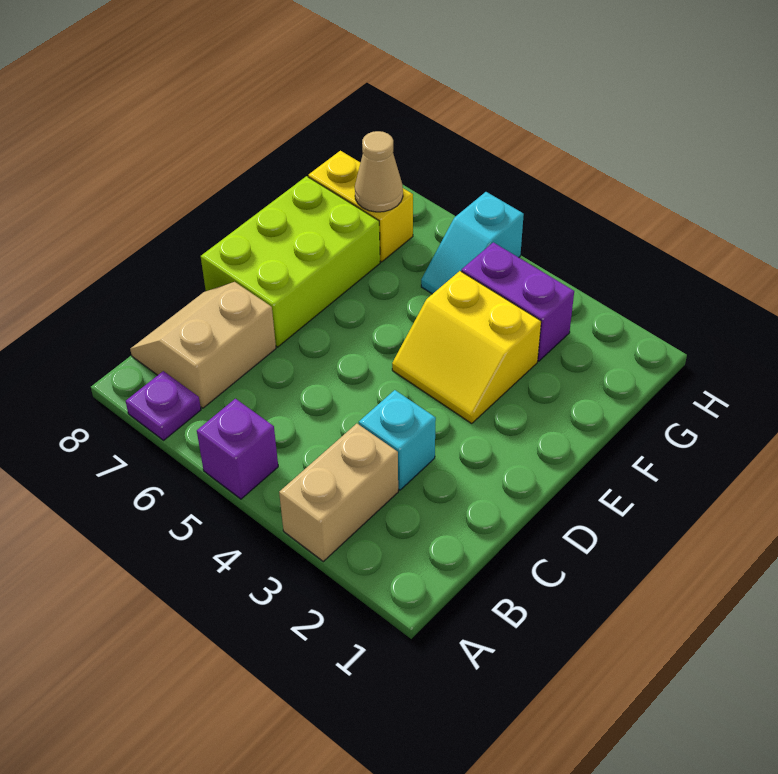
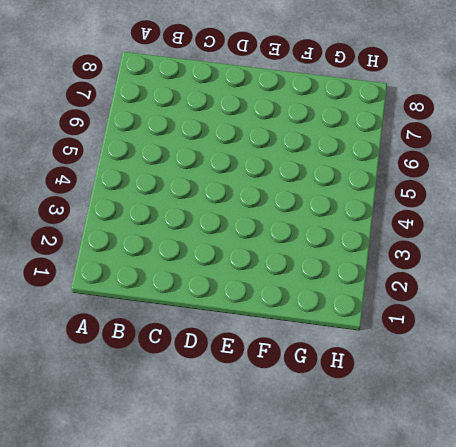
none -> tan 1x2 brick [279,424,398,561]
none -> purple 1x1 brick [197,399,278,499]

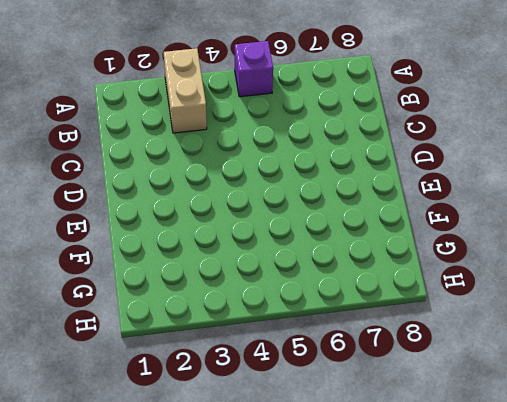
none -> purple 1x1 plate [126,371,201,440]
none -> tan 2x2 slope [130,282,276,408]

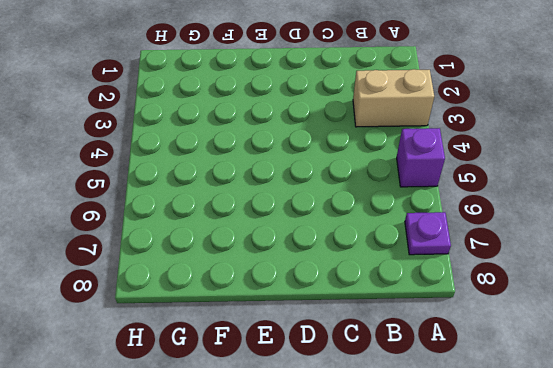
none -> tan 2x2 slope [130,282,276,408]
none -> cyan 1x1 brick [359,390,436,490]

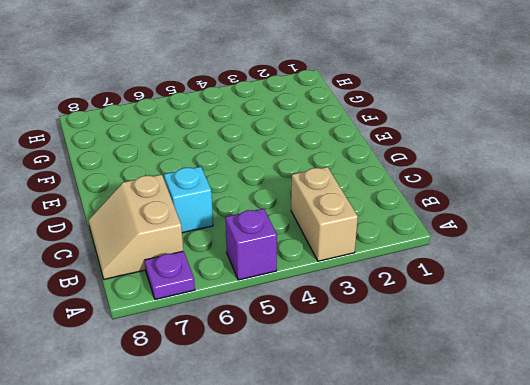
cyan 1x1 brick [164,167,213,233] -> cyan 1x1 brick moved to [359,390,436,490]
none -> lime 2x3 brick [201,176,380,347]
none -> yellow 2x2 slope [392,271,541,423]

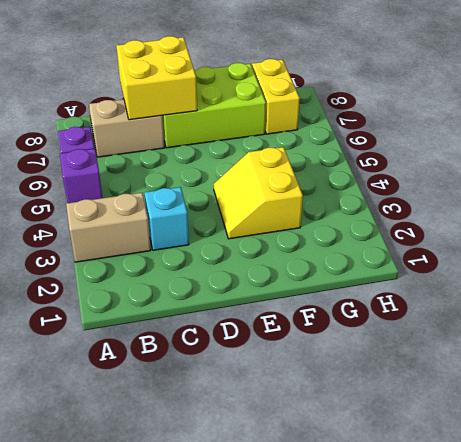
yellow 2x2 brick [116,36,197,120] -> none
none -> purple 1x2 brick [461,242,574,361]
none -> cyan 1x2 slope [421,192,524,294]

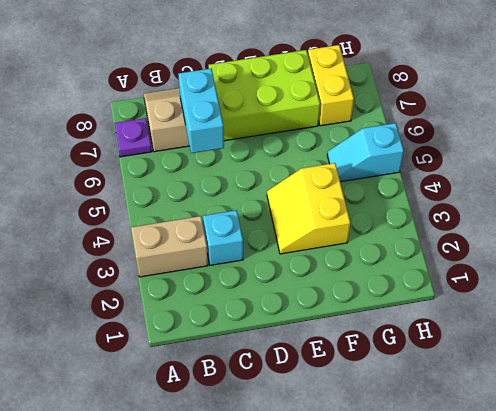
cyan 1x2 brick [178,69,224,153] -> none
none -> purple 1x1 brick [197,399,278,499]
none -> purple 1x2 brick [461,242,574,361]

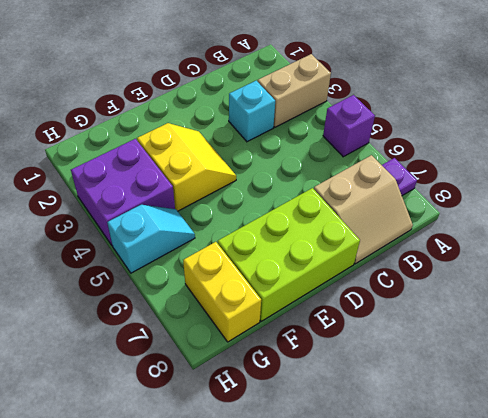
purple 2x2 brick [71,139,175,246] -> purple 1x2 brick [461,242,574,361]
none -> tan 1x1 cone [355,131,403,212]

